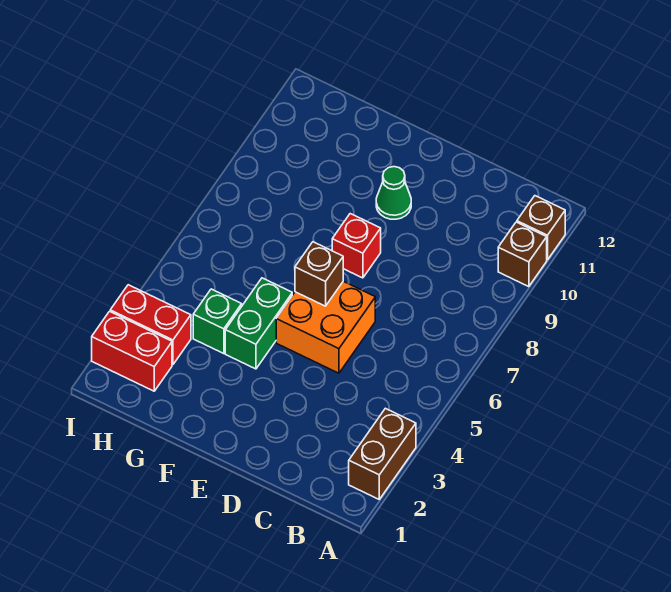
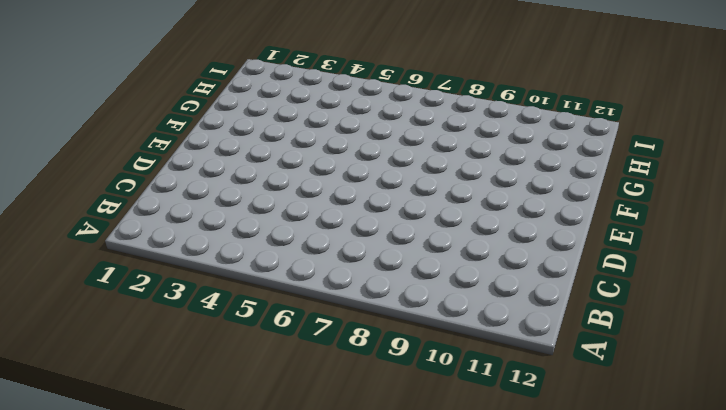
none -> brown 1x2 brick [349,408,416,499]
none -> brown 1x1 brick [498,222,547,287]

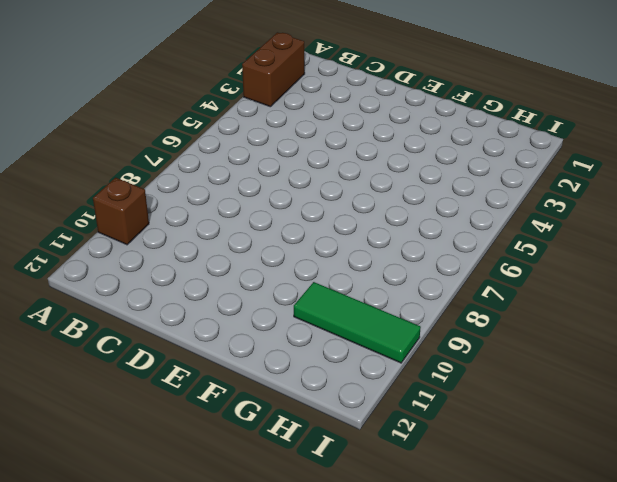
green 1x3 tile [294,282,421,363] -> none
none -> brown 1x1 brick [517,196,565,260]
none -> orange 2x2 brick [276,281,375,373]

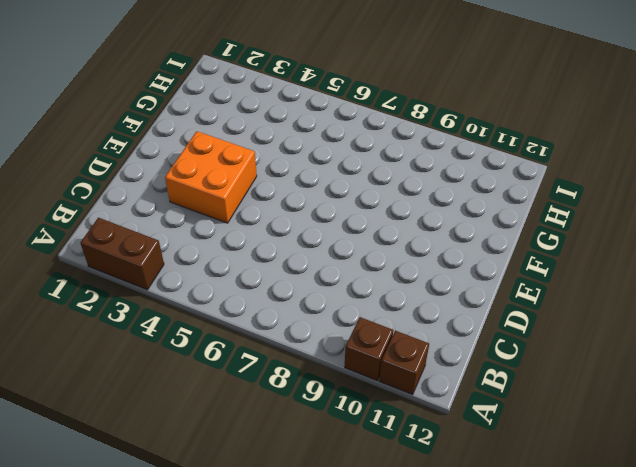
orange 2x2 brick [165,131,257,223] -> orange 2x2 brick moved to [276,281,375,373]
none -> red 1x1 brick [332,214,381,278]
none -> green 1x1 cone [376,167,411,219]

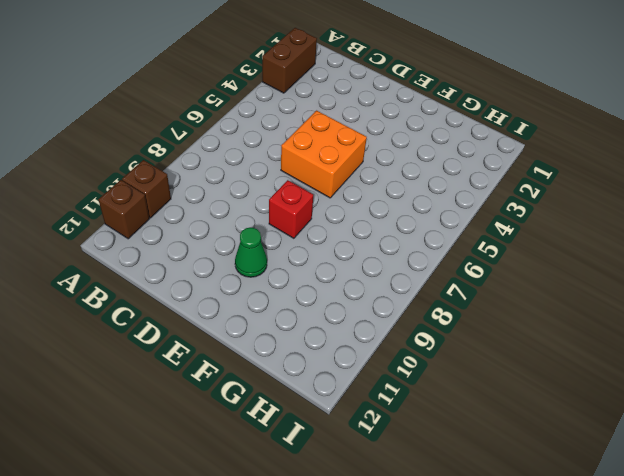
none -> green 1x2 brick [225,278,292,369]
none -> green 1x1 brick [193,289,242,354]

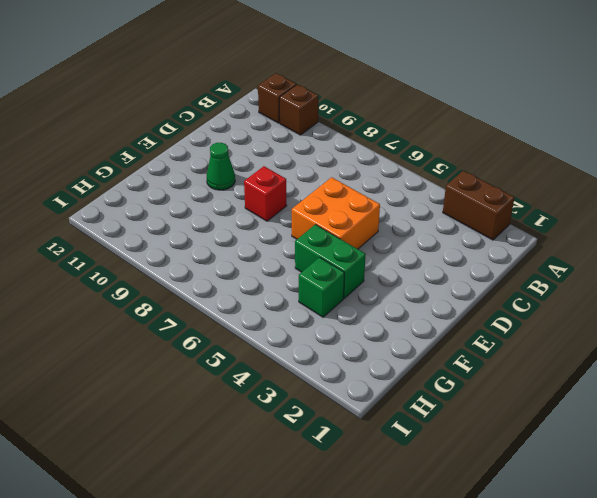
none -> red 1x2 brick [92,311,172,391]
none -> red 1x2 brick [110,285,191,365]

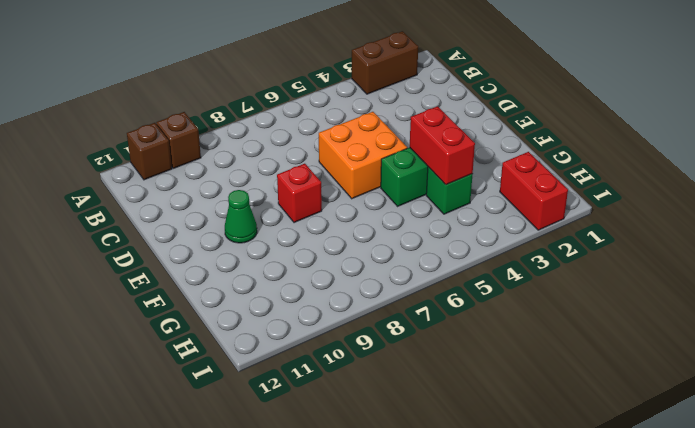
red 1x2 brick [410,106,475,185] -> red 1x2 brick moved to [110,285,191,365]
none -> brown 1x1 brick [295,242,343,306]

